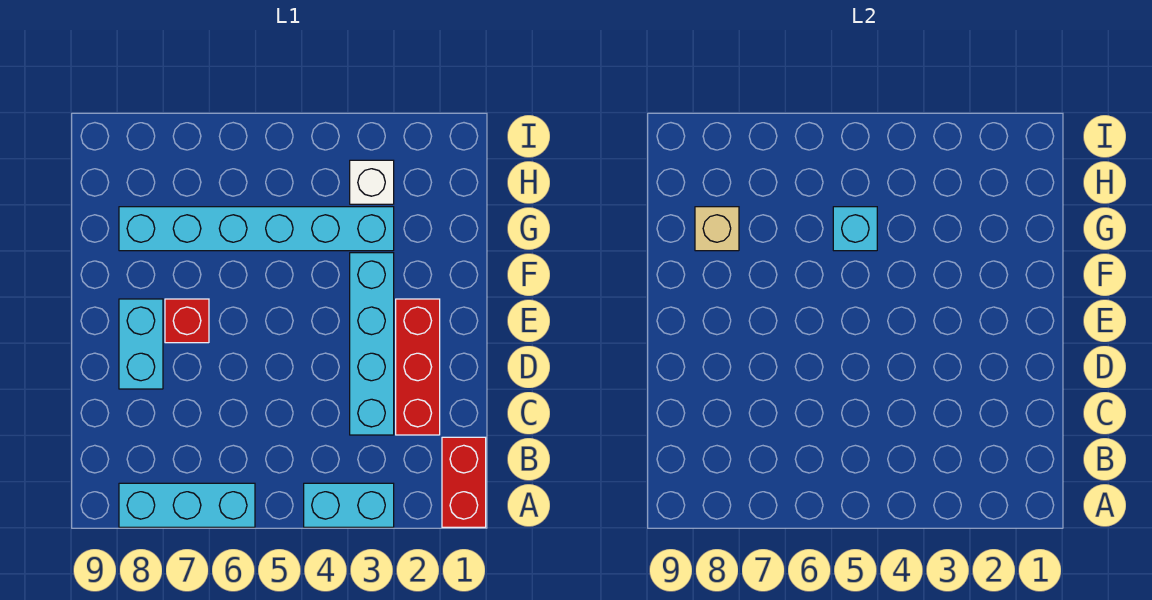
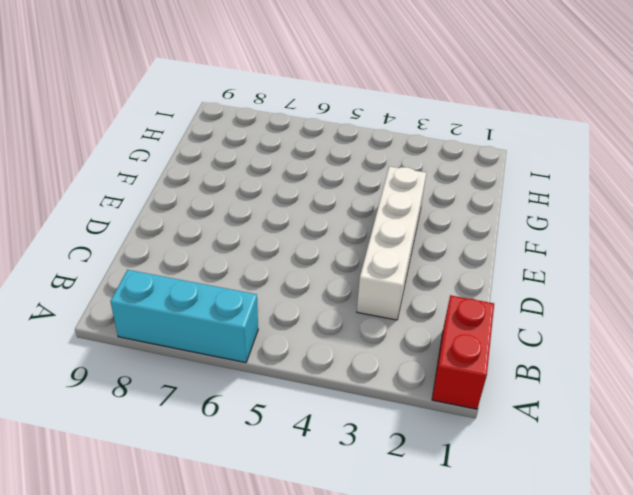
white 1x4 brick [357,166,426,320] -> cyan 1x4 brick [350,253,394,435]
none -> cyan 1x2 brick [304,483,394,527]
none -> red 1x3 brick [396,299,440,435]

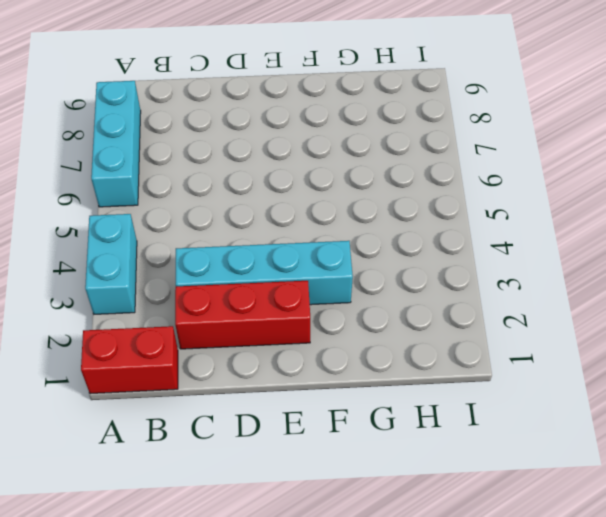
none -> cyan 1x2 brick [119,299,163,389]
none -> red 1x1 brick [165,299,209,343]

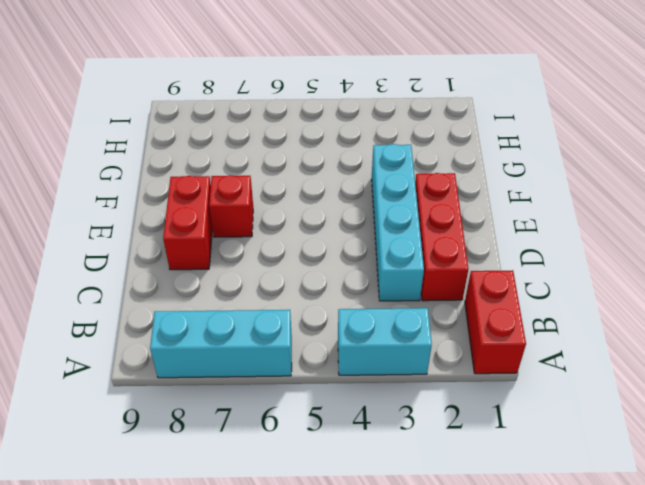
red 1x2 brick [163,176,212,270] -> cyan 1x2 brick [119,299,163,389]
none -> cyan 1x6 brick [119,207,394,251]
none -> white 1x1 brick [350,160,394,204]

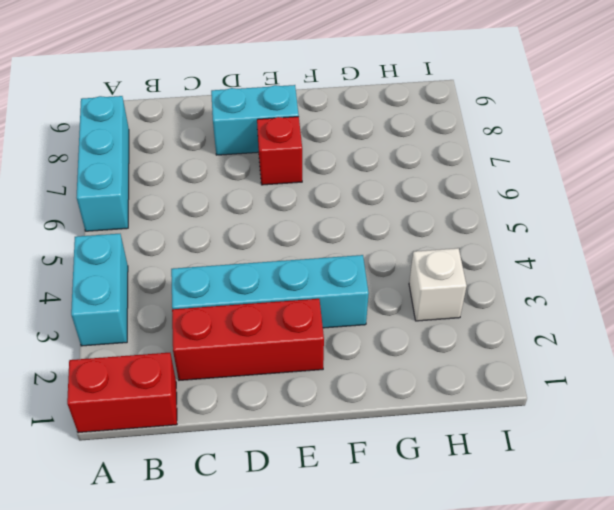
none -> cyan 1x6 brick [119,207,394,251]
none -> cyan 1x1 brick [833,207,877,251]

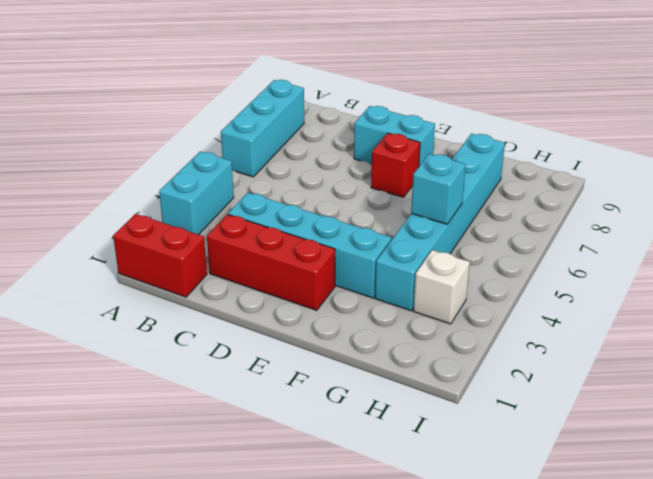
none -> tan 1x1 brick [695,207,739,251]

